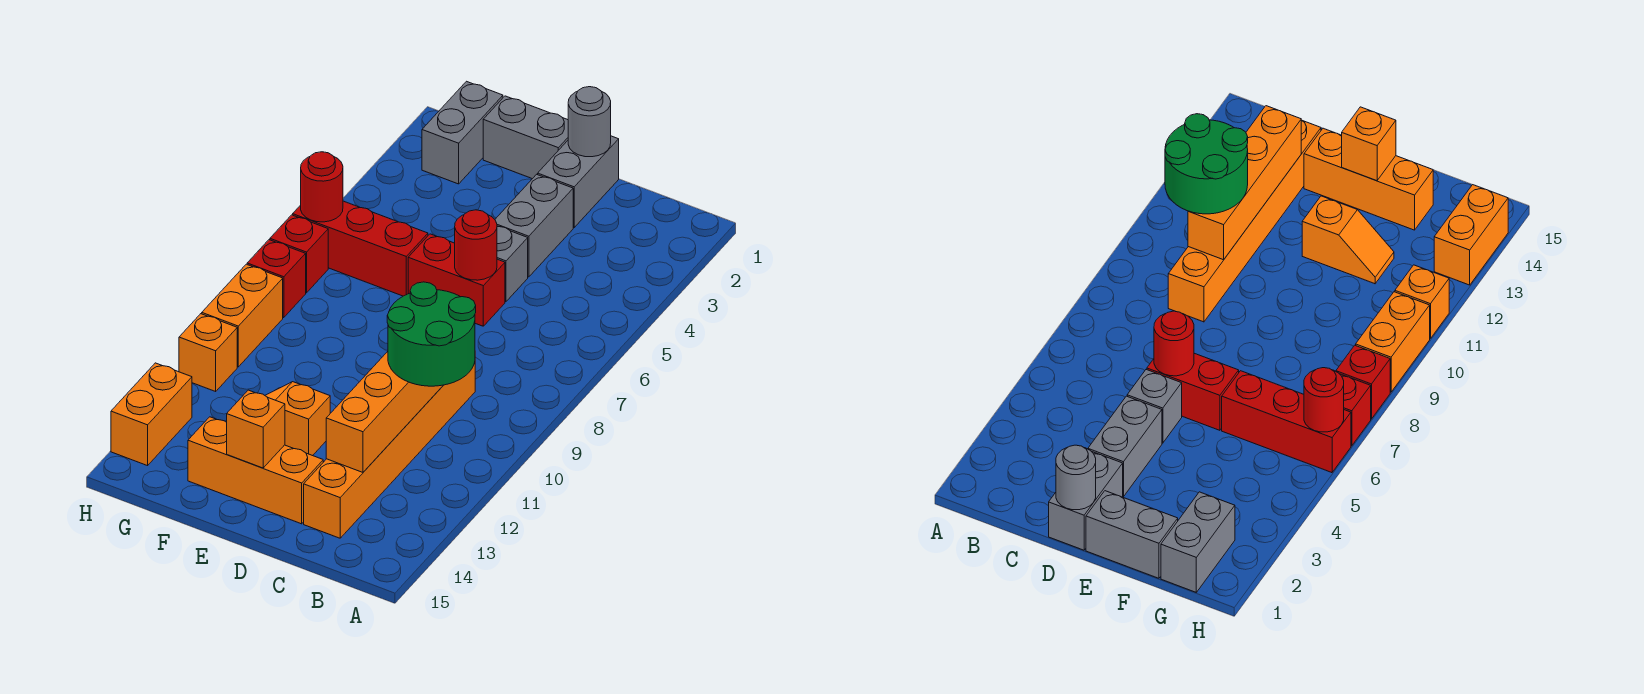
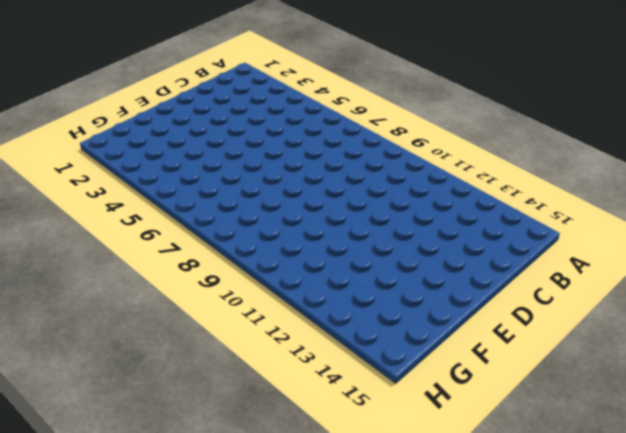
none -> orange 1x6 brick [304,363,475,538]
none -> grey 1x2 brick [538,136,619,227]
none -> grey 1x2 brick [495,174,573,277]

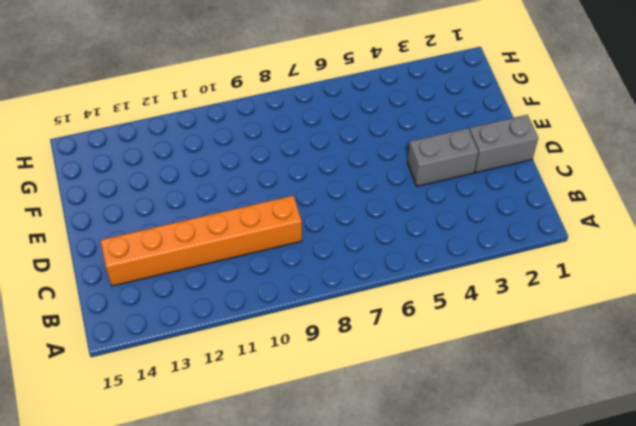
none -> grey 1x1 brick [497,226,528,302]
none -> red 1x2 brick [408,234,505,326]
none -> orange 1x3 brick [188,417,323,524]

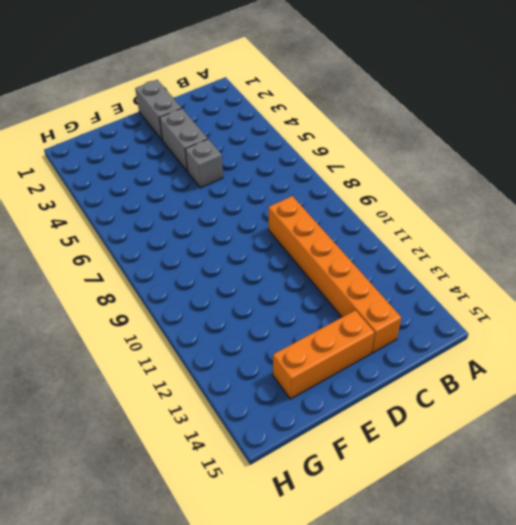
none -> red 1x2 brick [408,234,505,326]
none -> grey 1x2 brick [483,96,568,179]
none -> orange 1x2 slope [265,382,330,456]

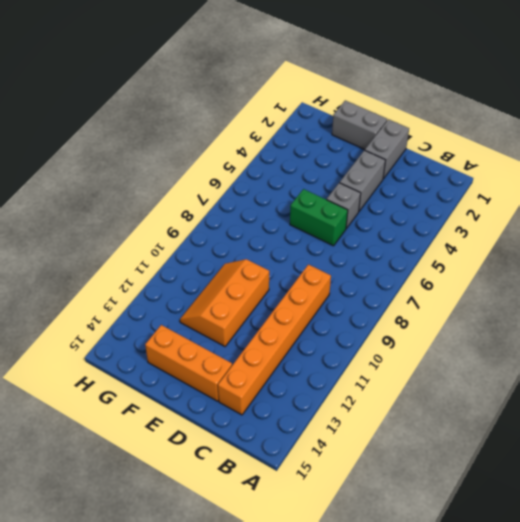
green 1x2 brick [290,189,348,246] -> red 1x2 brick [408,234,505,326]
orange 2x3 slope [180,259,269,346] -> orange 1x2 slope [265,382,330,456]
none -> red 1x3 brick [293,201,428,296]
none -> grey 1x2 brick [422,81,503,184]
none -> red 1x1 brick [270,215,328,293]

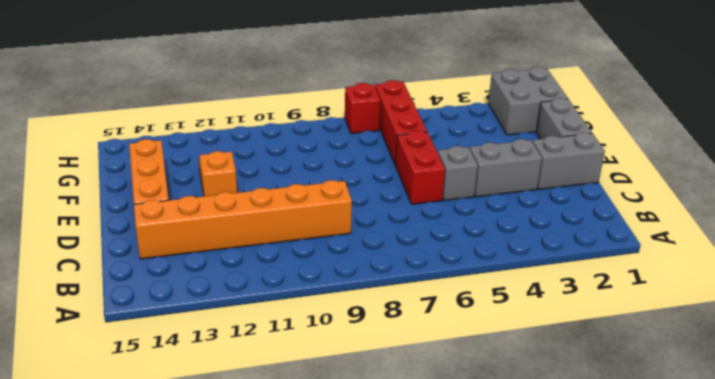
grey 2x2 brick [488,67,568,135] -> grey 1x2 brick [422,81,503,184]
none -> red 1x1 brick [247,240,306,318]
none -> orange 1x2 brick [202,264,283,367]
none -> orange 1x1 brick [179,314,237,391]

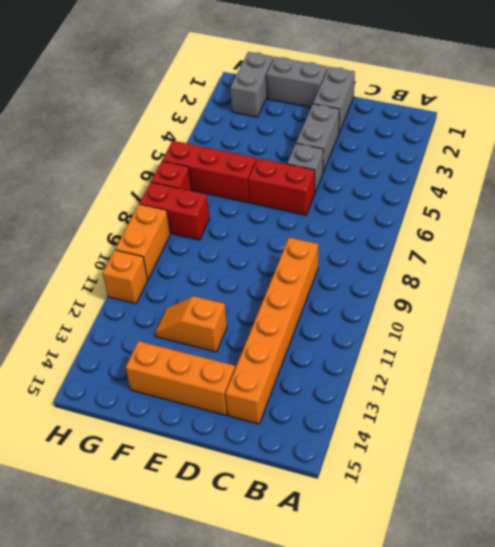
red 1x2 brick [140,182,210,240] -> red 1x1 brick [247,240,306,318]
none -> orange 1x2 brick [111,363,192,466]
none -> orange 1x4 brick [326,351,443,472]
none -> grey 1x1 round brick [568,87,611,157]

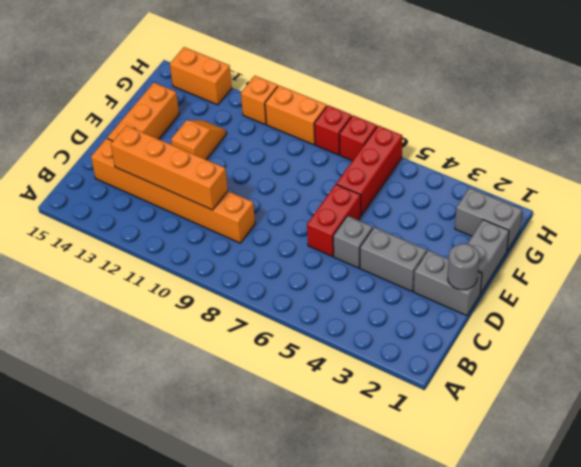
none -> red 1x1 round brick [455,210,497,280]
none -> orange 1x1 brick [227,390,285,468]
none -> red 1x1 round brick [301,152,343,222]

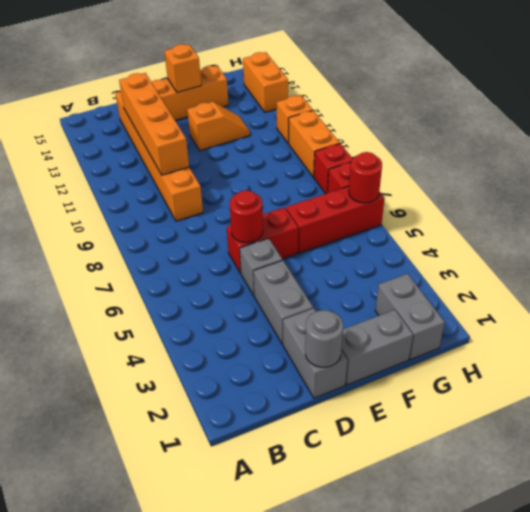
none -> green 2x2 round brick [387,282,476,386]

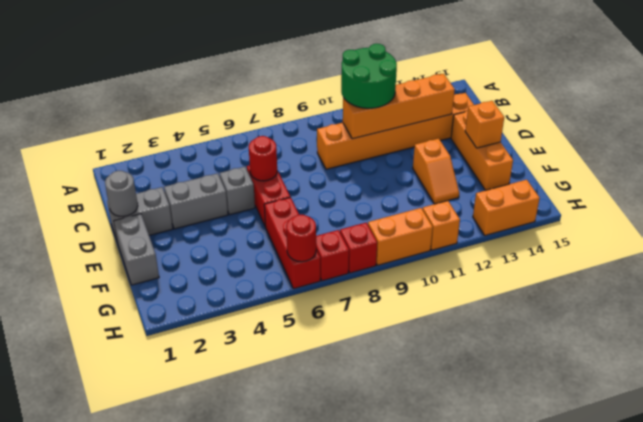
none -> grey 1x2 brick [422,81,503,184]

